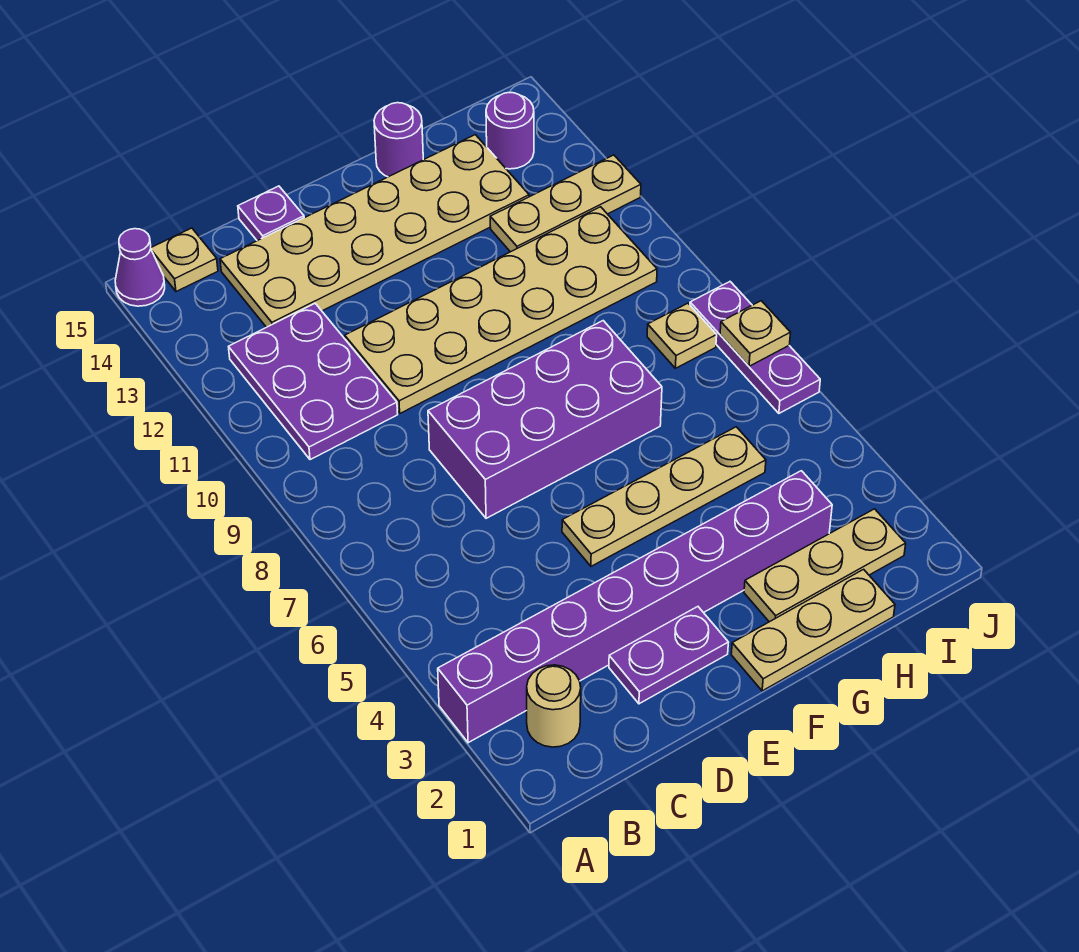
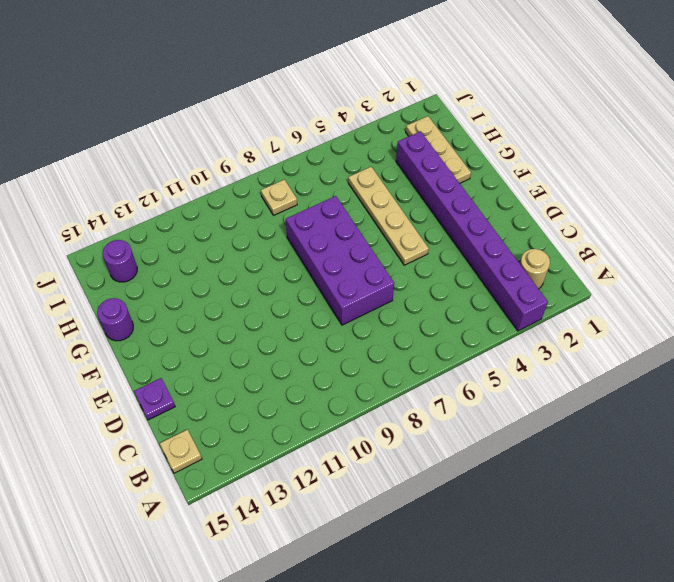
none -> purple 1x1 cone [115,229,165,306]
none -> purple 2x3 plate [229,304,398,460]
none -> tan 2x6 plate [220,135,529,327]

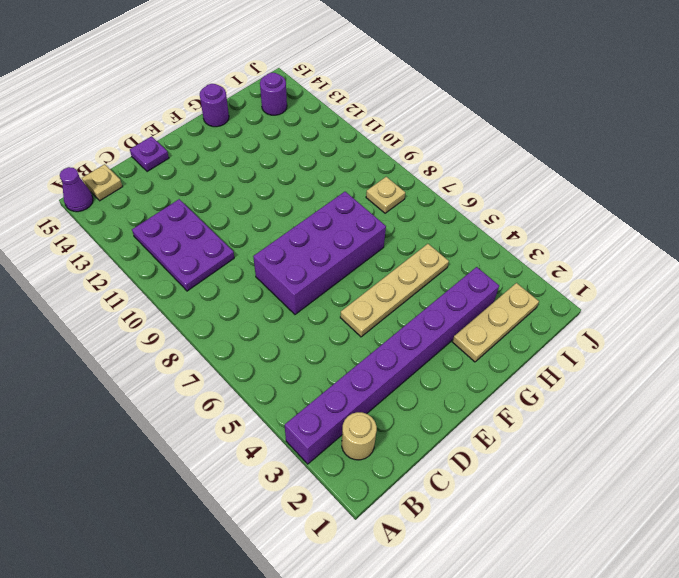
none -> tan 2x6 plate [220,135,529,327]
none -> purple 1x2 plate [609,607,728,704]
none -> tan 2x6 plate [345,207,657,413]

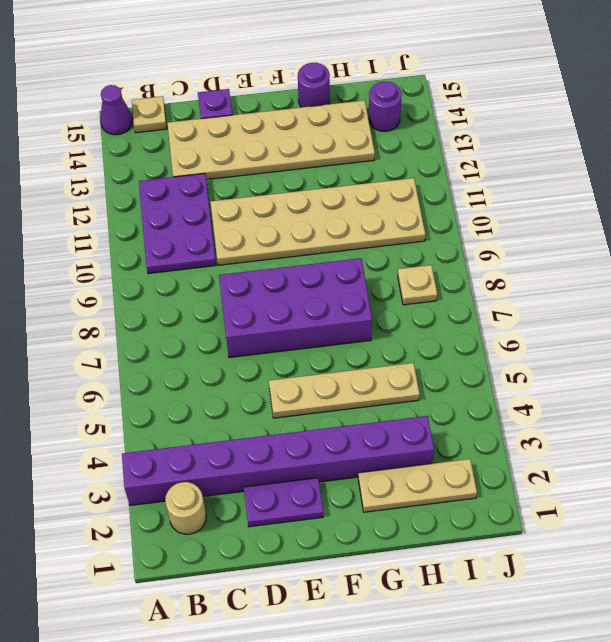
none -> tan 1x3 plate [731,569,895,691]
none -> tan 1x3 plate [490,155,641,252]
none -> purple 1x3 plate [690,282,820,413]

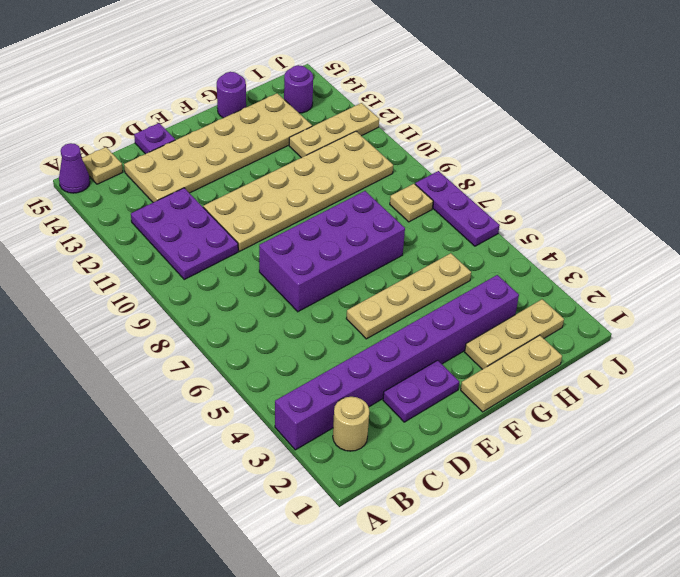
none -> tan 1x1 plate [720,301,791,366]

